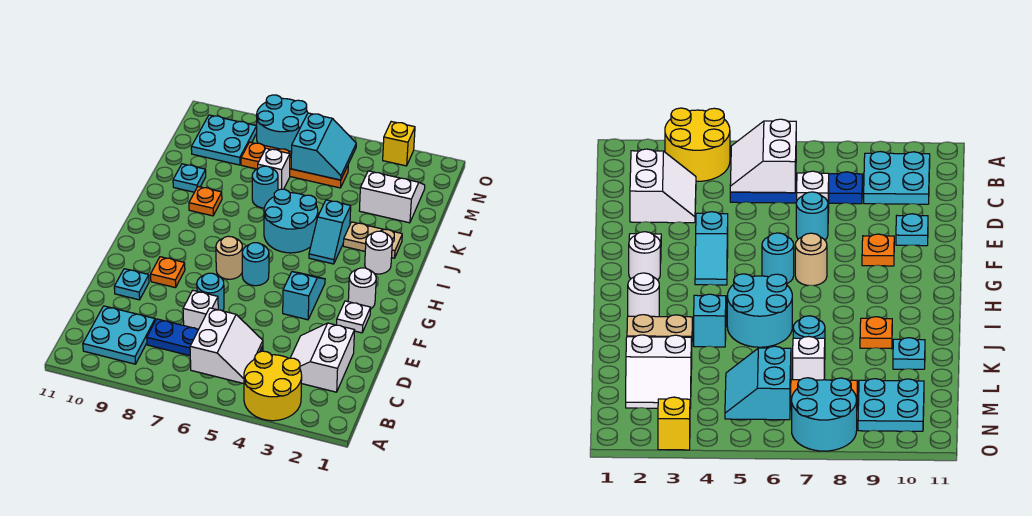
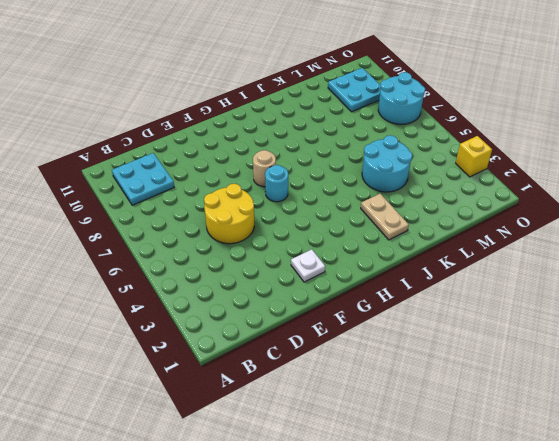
yellow 2x2 round brick [204,184,254,244] -> yellow 2x2 round brick moved to [244,351,302,421]
cyan 2x2 round brick [362,135,412,192] -> cyan 2x2 round brick moved to [264,189,318,253]
none -> white 2x2 slope [291,323,355,392]
none -> blue 1x4 plate [147,319,263,356]
none -> white 1x1 brick [183,291,218,329]

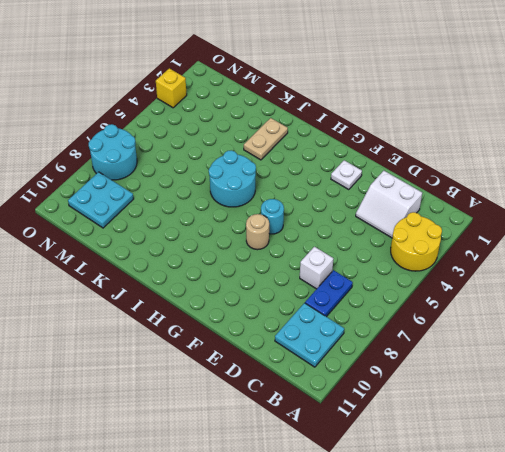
blue 1x2 plate [305,270,353,317] -> blue 1x4 plate [147,319,263,356]
none -> cyan 1x1 round brick [197,273,224,311]
none -> cyan 1x1 plate [114,269,149,300]
none -> cyan 1x2 slope [283,272,325,320]

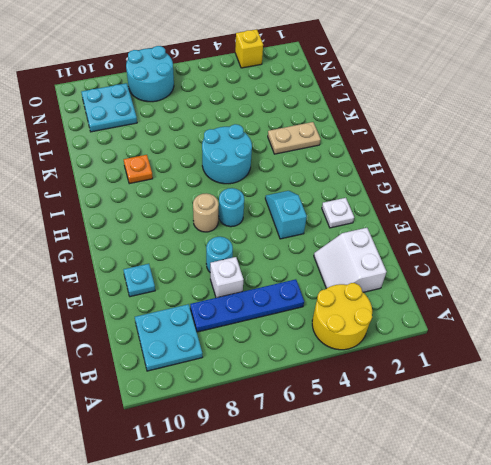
none -> orange 1x1 plate [151,257,185,288]
none -> white 1x1 round brick [348,268,376,308]
none -> white 1x1 round brick [365,231,392,274]

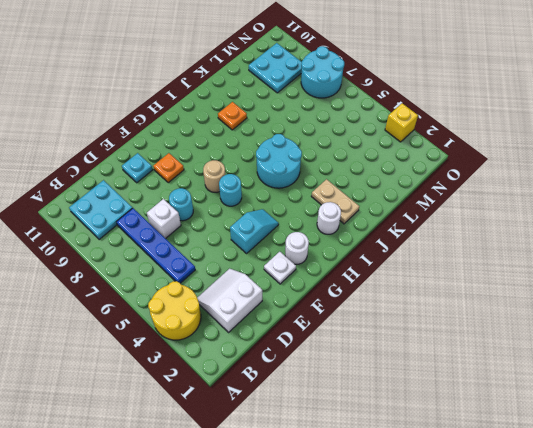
none -> cyan 1x2 slope [309,200,351,264]
none -> cyan 1x1 round brick [252,166,278,208]
none -> cyan 1x1 plate [173,164,206,192]

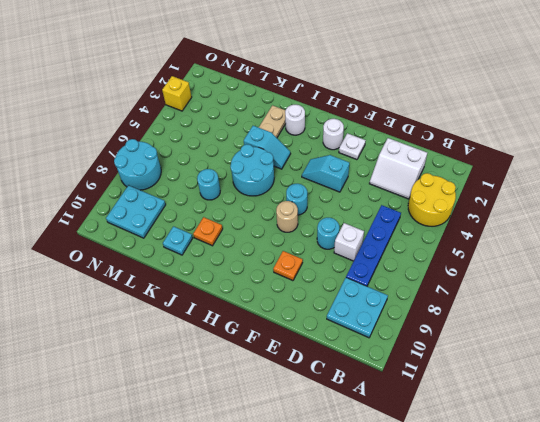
none -> cyan 1x1 plate [114,269,149,300]
none -> white 2x2 slope [359,171,425,223]
none -> white 1x1 brick [258,148,290,190]

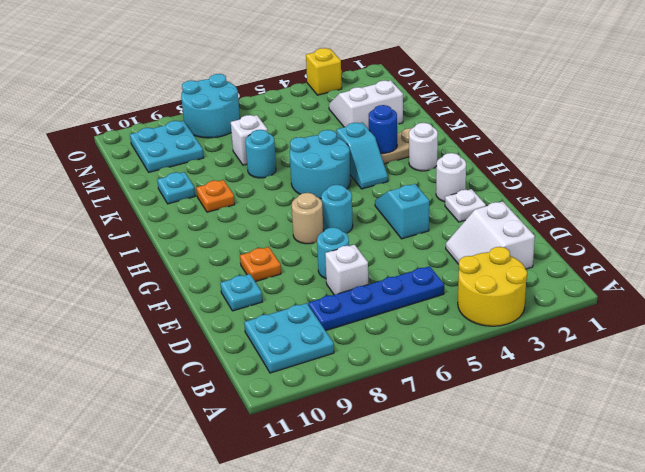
blue 1x1 round brick [369,105,397,153] -> none
none -> orange 1x4 plate [241,142,348,188]
none -> white 2x2 slope [190,308,263,384]
none -> cyan 2x2 slope [291,113,356,180]

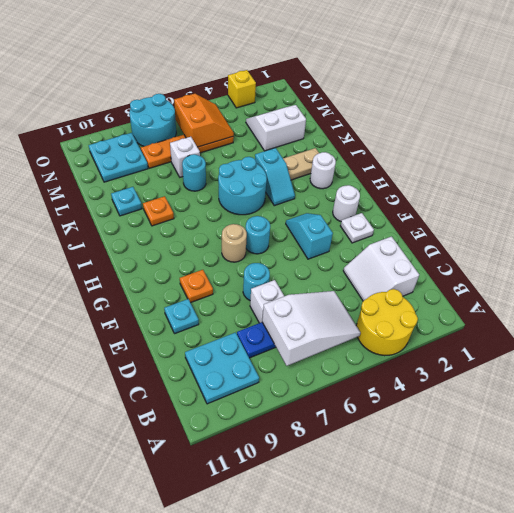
white 2x3 slope [262,291,361,366] -> white 2x2 slope [190,308,263,384]
orange 2x2 slope [174,94,234,147] -> cyan 2x2 slope [291,113,356,180]

